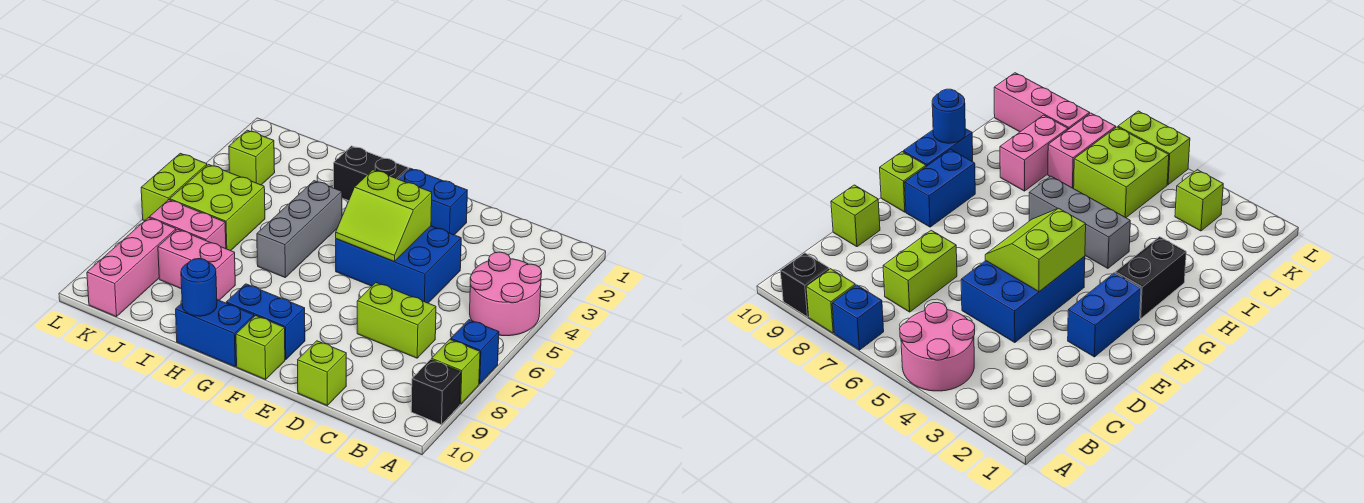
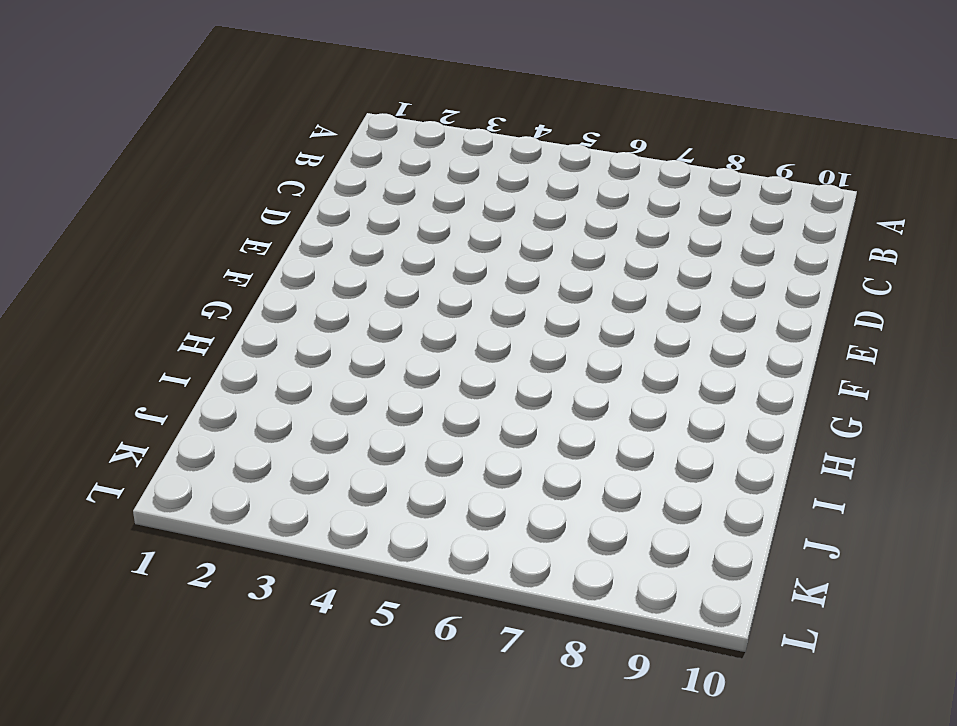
none -> pink 2x2 round brick [470,252,542,336]
none -> blue 1x1 brick [451,320,499,384]
none -> lime 1x1 brick [432,339,480,404]

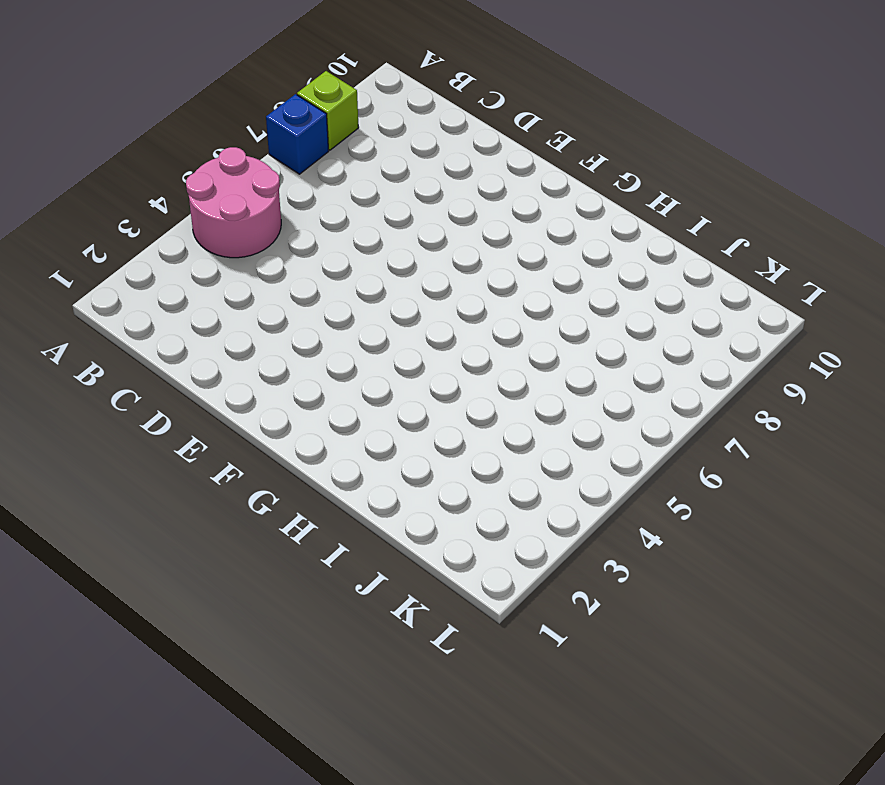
none -> black 1x1 brick [411,359,461,425]
none -> lime 1x2 brick [357,283,436,358]
none -> blue 2x3 brick [336,226,461,303]

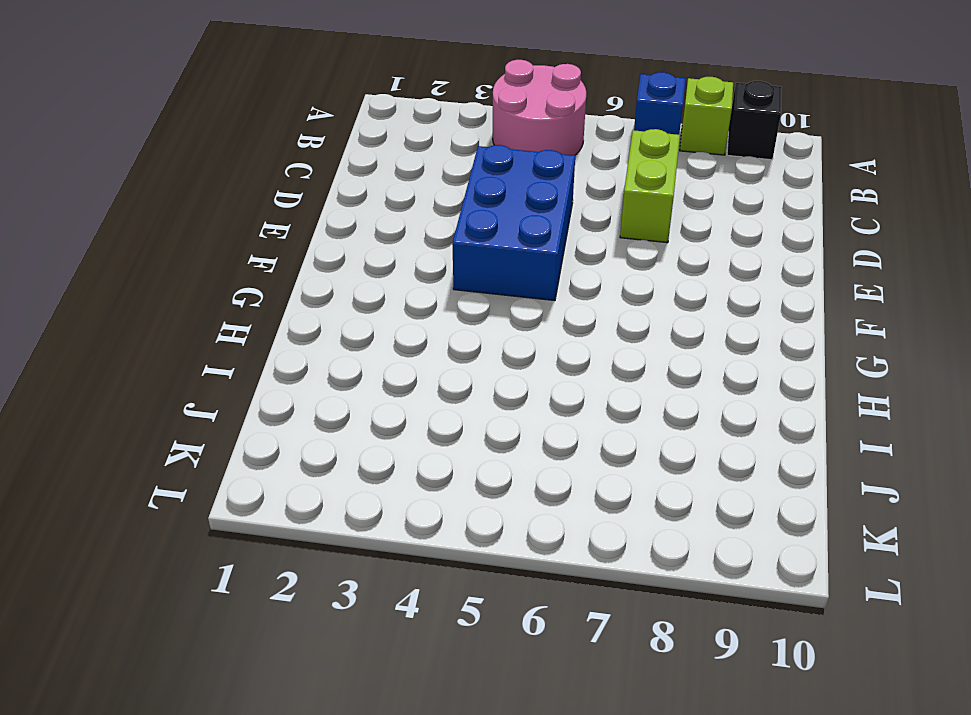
none -> lime 1x1 brick [298,341,346,405]
none -> blue 1x2 brick [399,168,467,235]
none -> blue 1x2 brick [226,284,305,360]

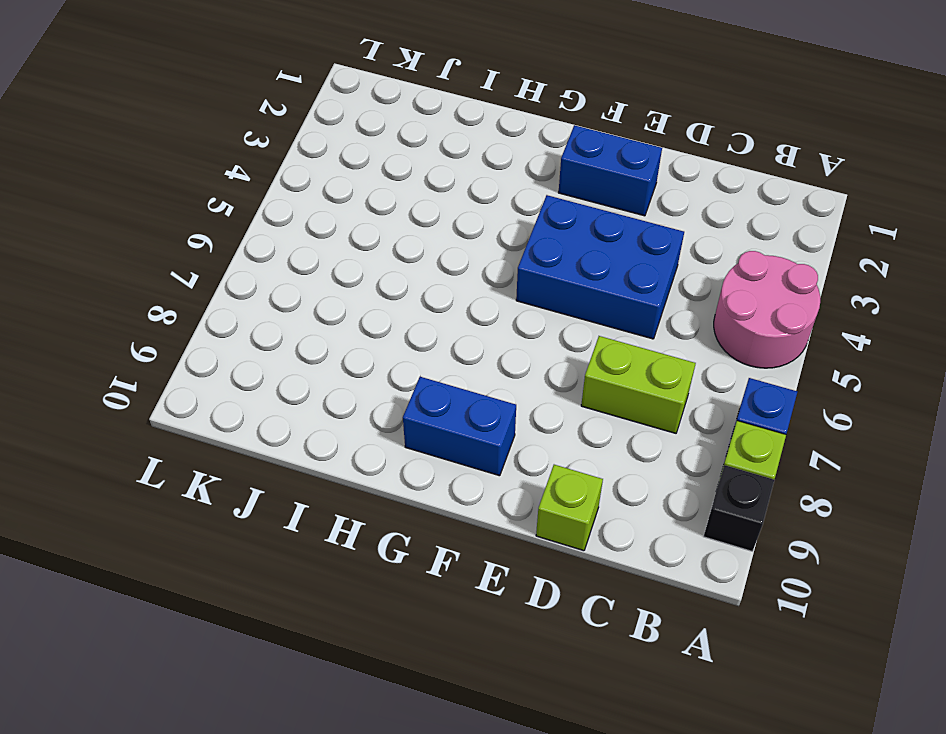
none -> lime 1x1 brick [236,316,285,380]
none -> black 1x2 brick [334,146,408,201]
none -> blue 1x2 brick [176,300,254,367]

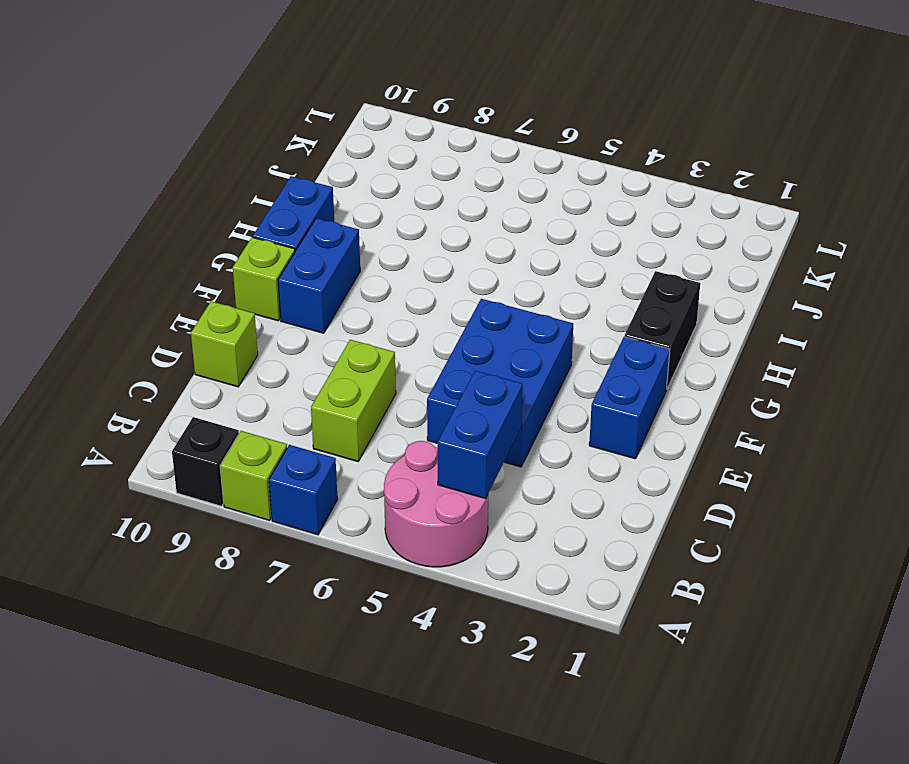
blue 1x2 brick [438,371,523,499] -> none
none -> grey 1x3 brick [257,181,342,277]
none -> pink 1x2 brick [158,229,235,300]
none -> lime 2x2 brick [170,165,265,251]

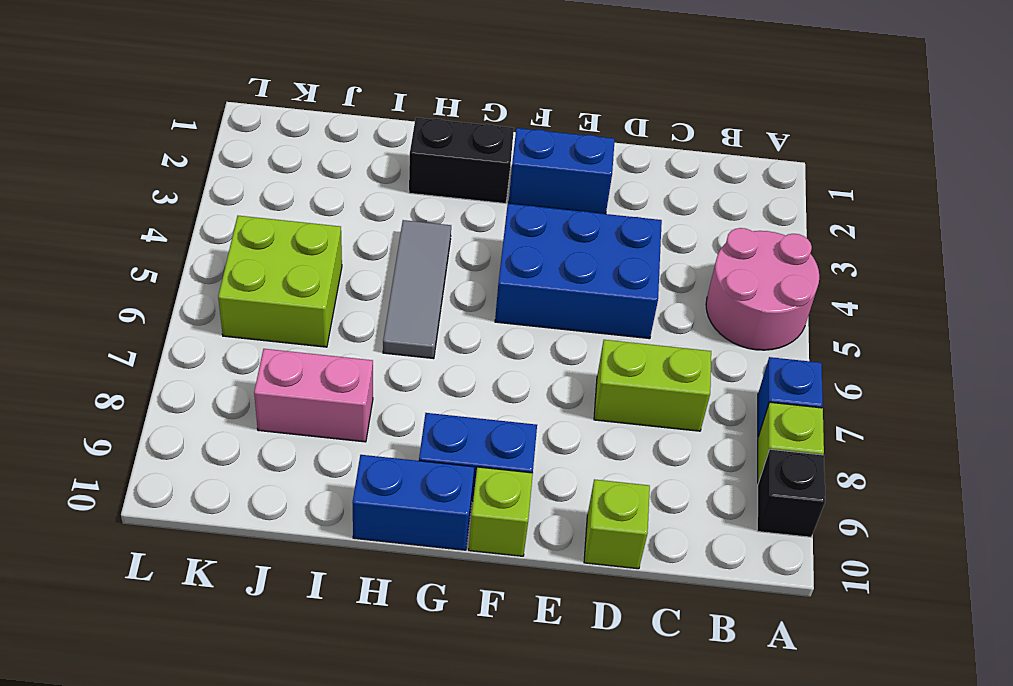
grey 1x3 tile [383,220,451,359] -> grey 1x3 brick [257,181,342,277]
none -> pink 1x2 brick [150,200,226,249]
none -> lime 1x1 brick [229,130,275,185]
none -> pink 1x3 brick [87,218,176,317]

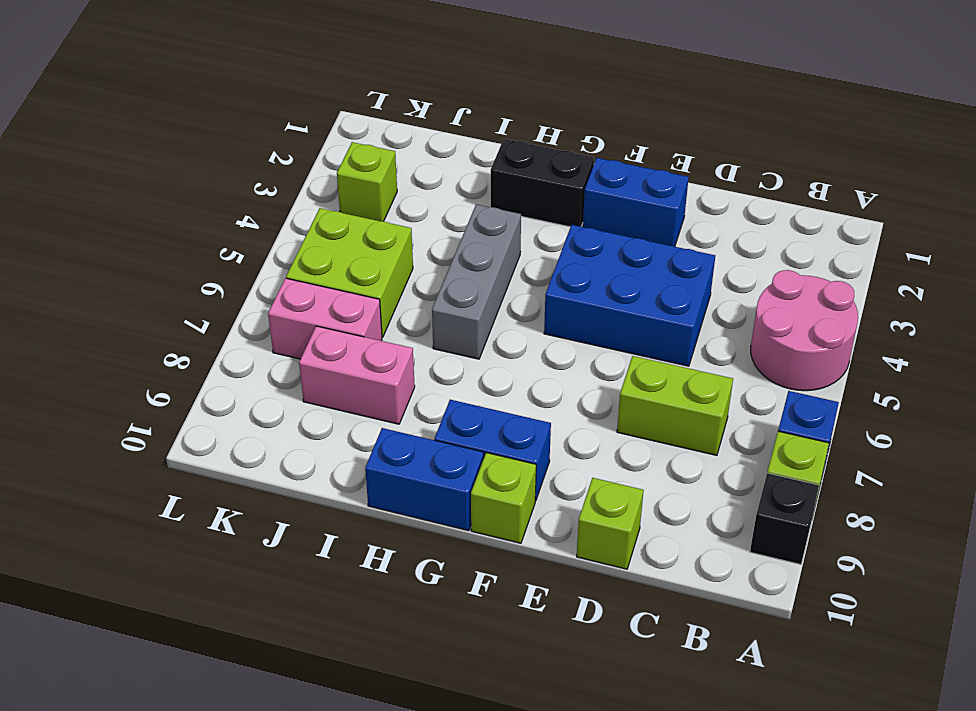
none -> pink 1x3 brick [87,218,176,317]
none -> lime 1x2 brick [141,153,207,221]
none -> lime 2x2 slope [336,170,432,262]

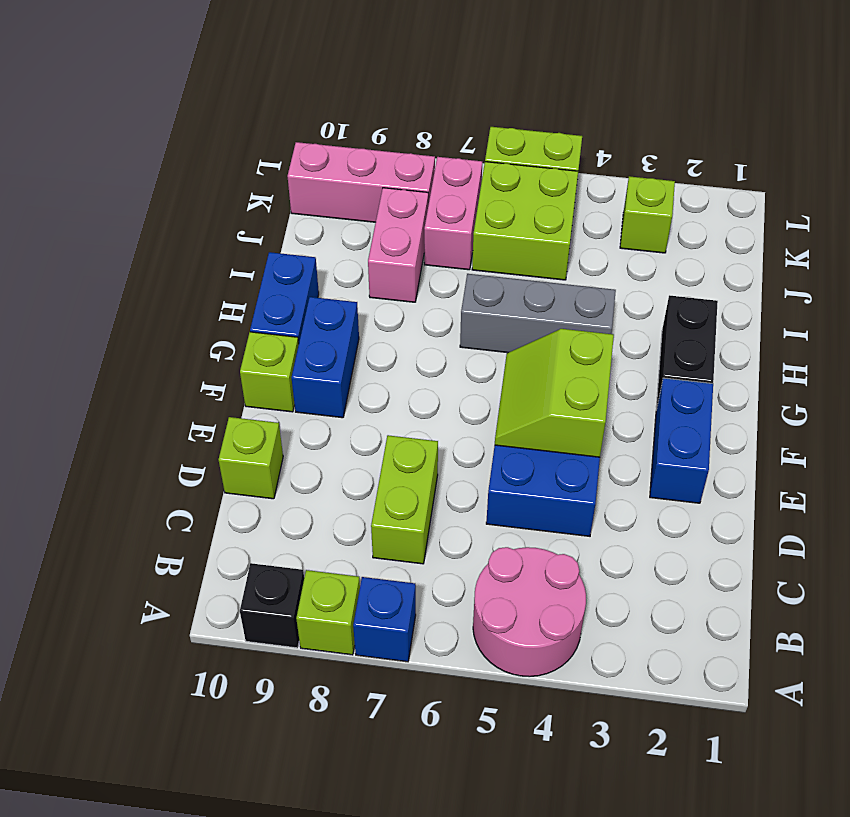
none -> blue 1x1 round brick [181,259,217,316]

